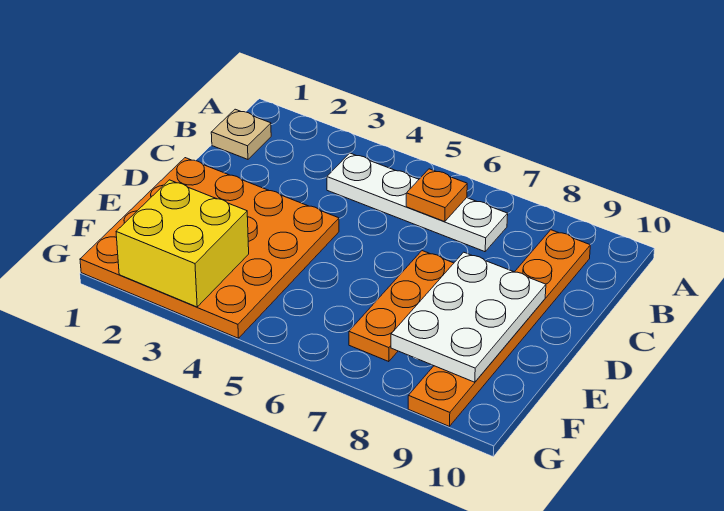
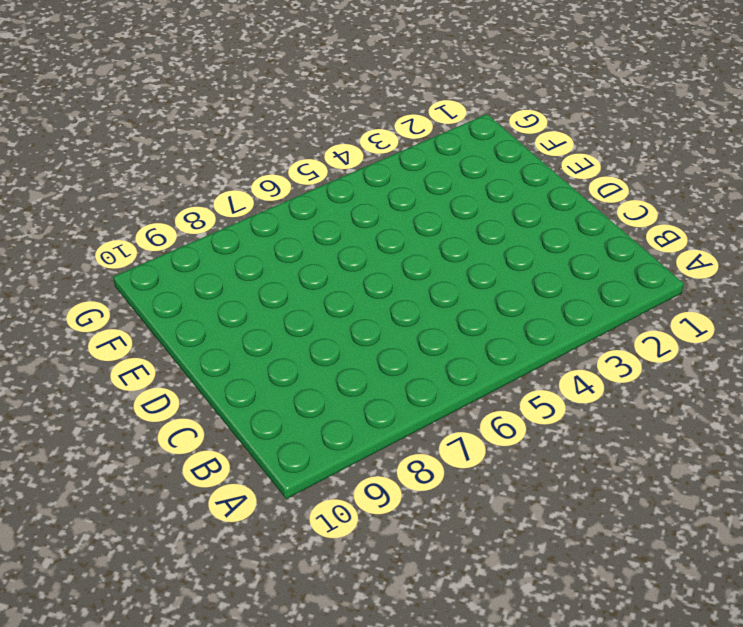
none -> tan 1x1 plate [211,109,271,159]
none -> white 1x4 plate [327,153,508,252]

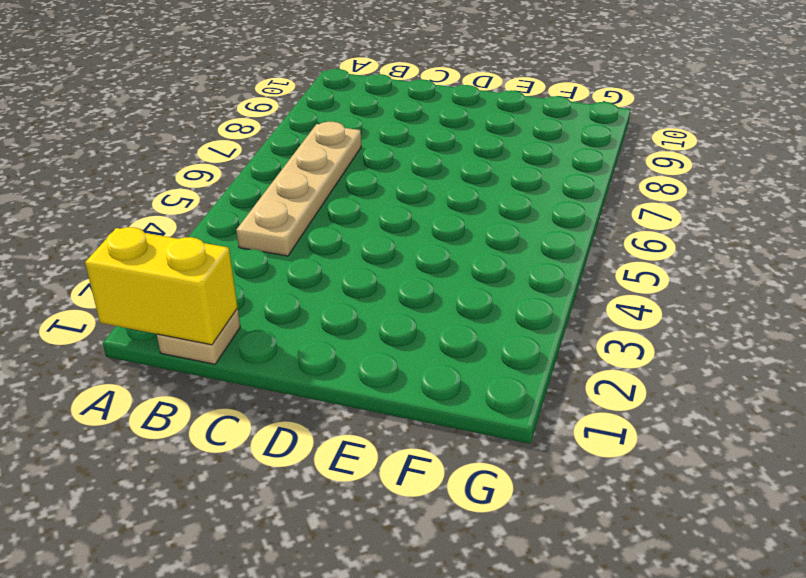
yellow 1x2 brick [85,227,238,345] -> none
tan 1x4 plate [236,122,361,256] -> white 1x4 plate [327,153,508,252]
none -> orange 1x6 plate [408,230,590,426]
none -> orange 4x4 plate [80,158,339,338]

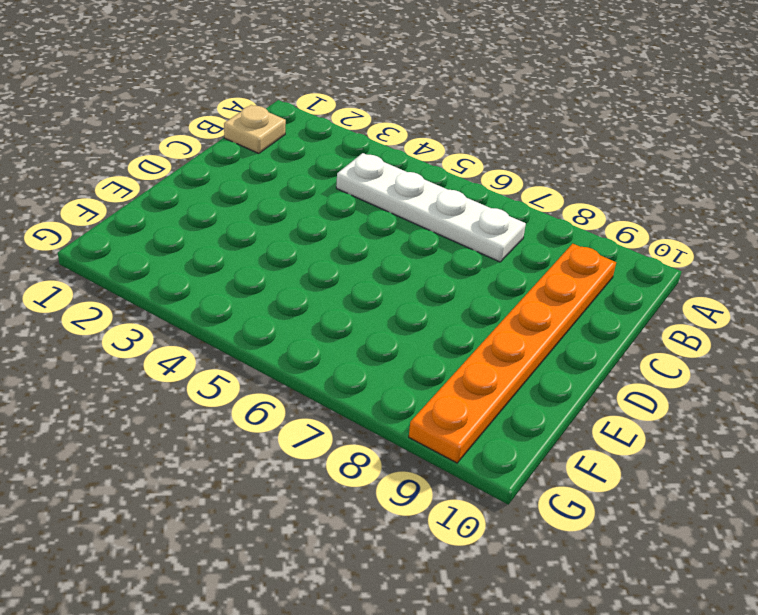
none -> orange 4x4 plate [80,158,339,338]
none -> orange 1x3 plate [349,251,454,362]

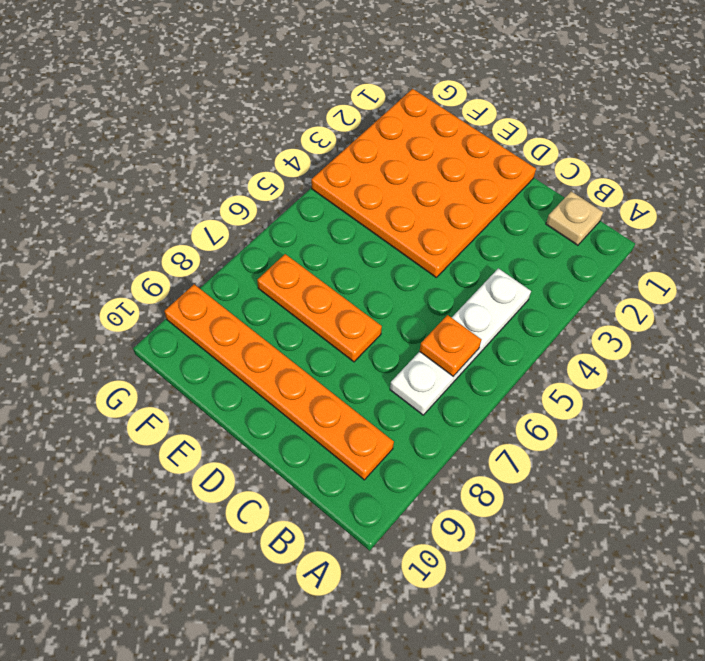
none -> white 2x3 plate [391,252,546,382]
none -> yellow 2x2 brick [116,180,249,307]

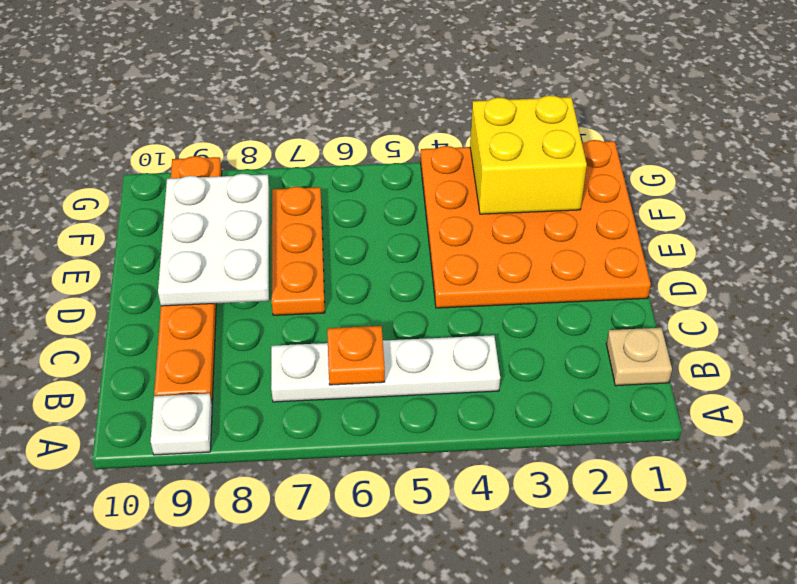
white 1x1 plate [151,393,212,455] -> none

